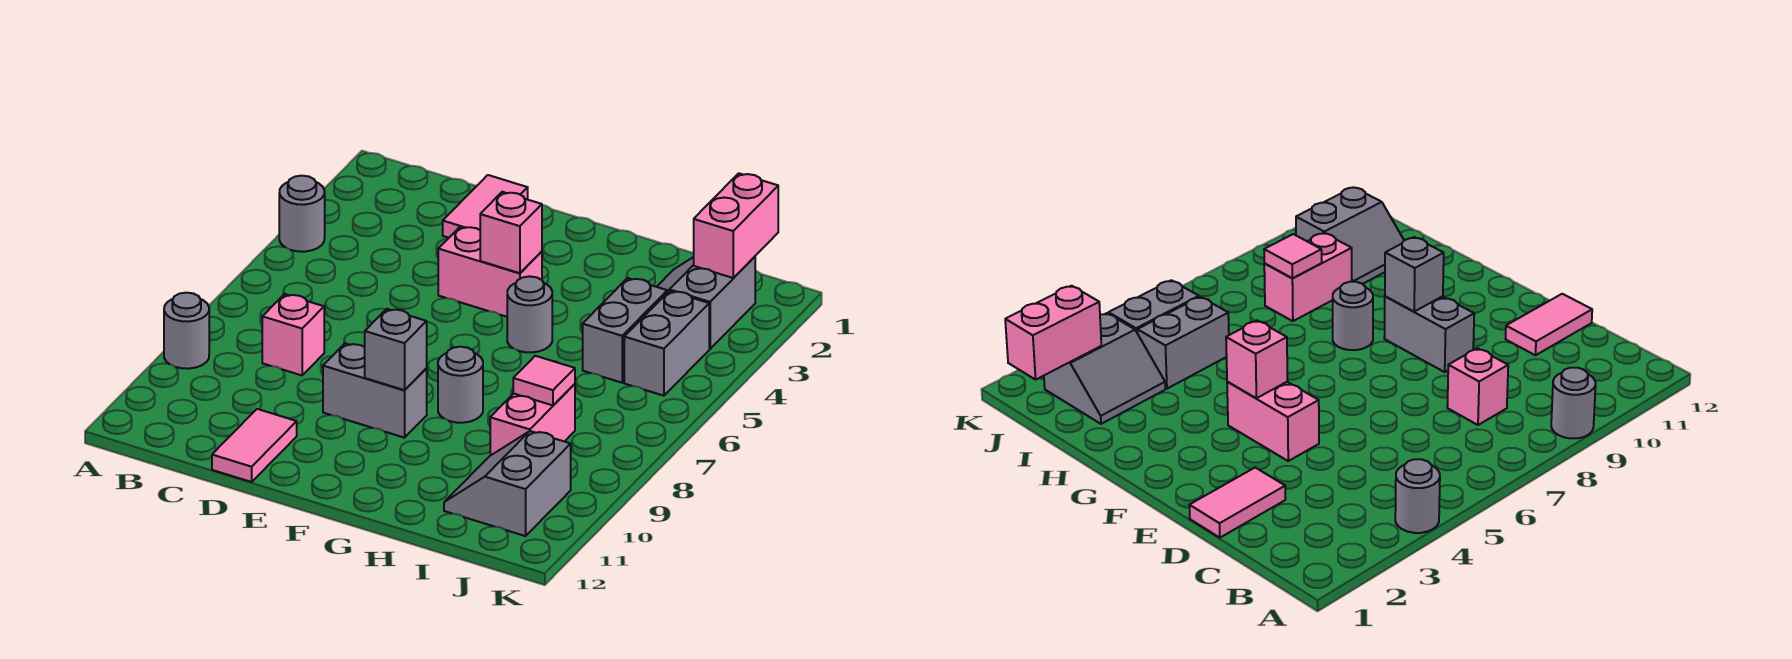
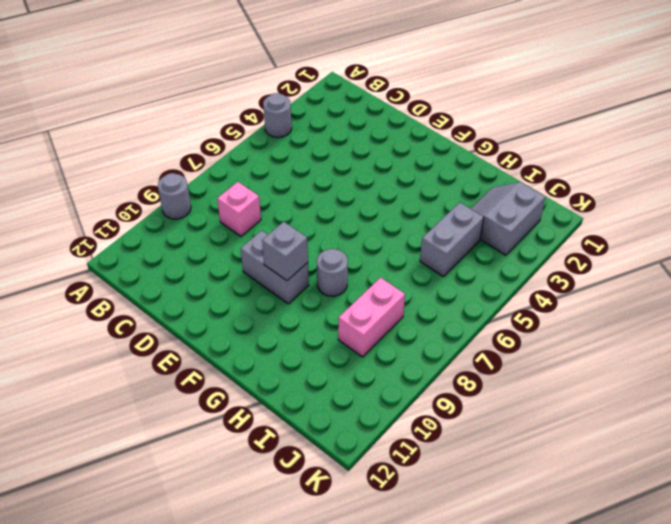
none -> pink 1x2 tile [443,175,528,238]
none -> pink 1x2 tile [212,409,297,482]
none -> pink 1x2 brick [438,226,542,317]

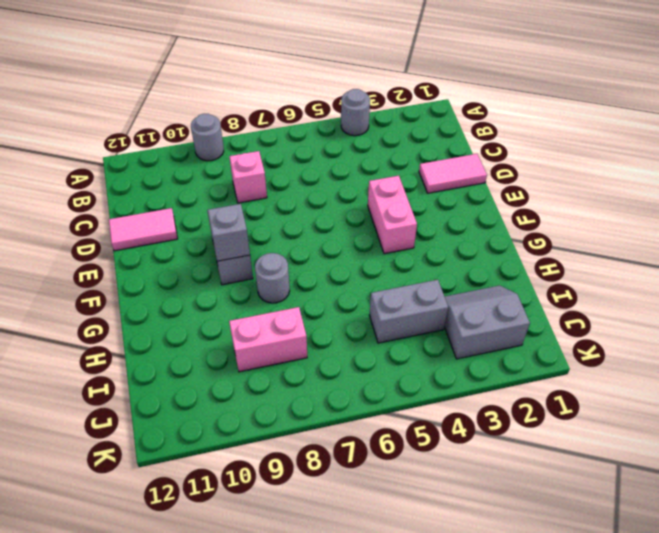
none -> grey 1x1 round brick [507,276,552,352]
none -> grey 2x2 slope [444,431,571,536]
none -> grey 1x2 brick [624,291,709,396]

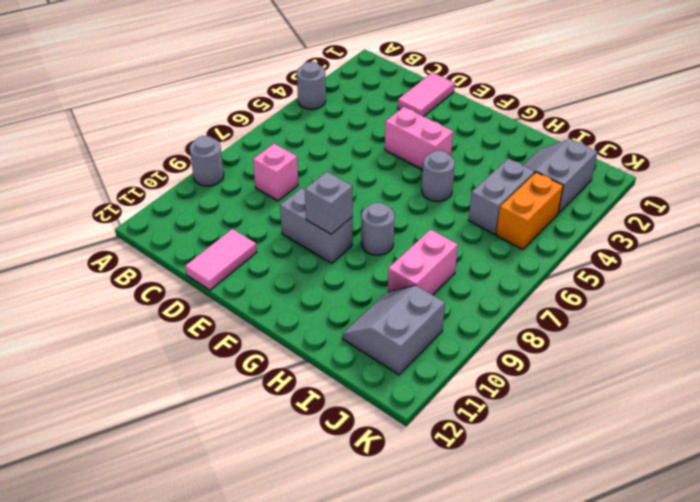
orange 1x2 brick [496,172,563,250] -> grey 1x2 brick [624,291,709,396]
none -> pink 1x1 brick [480,192,542,273]
none -> pink 1x1 tile [513,356,575,405]
none -> pink 1x2 brick [694,173,778,278]

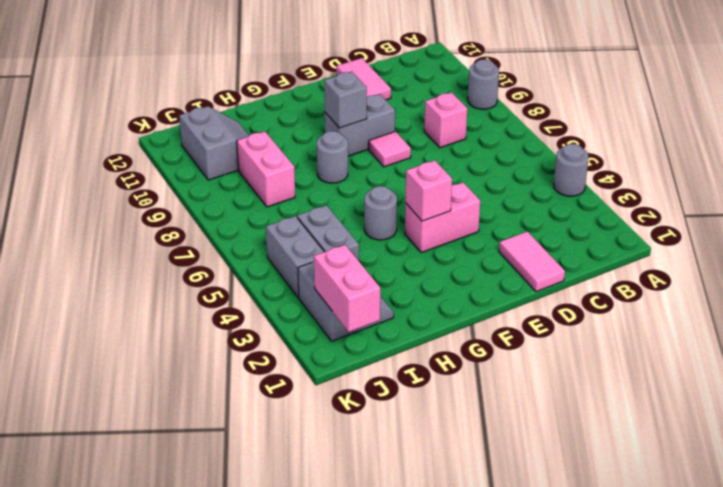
pink 1x1 tile [369,131,411,167] -> pink 1x1 tile moved to [513,356,575,405]

